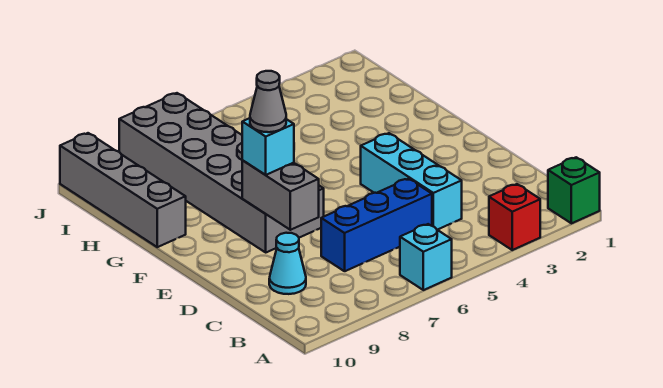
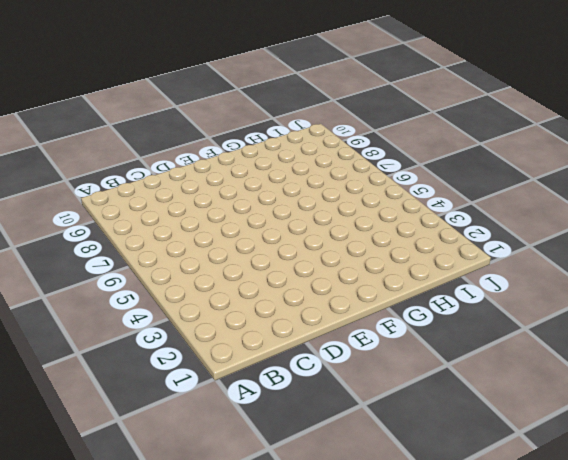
none -> green 1x1 brick [548,157,600,223]
none -> red 1x1 brick [489,184,540,250]

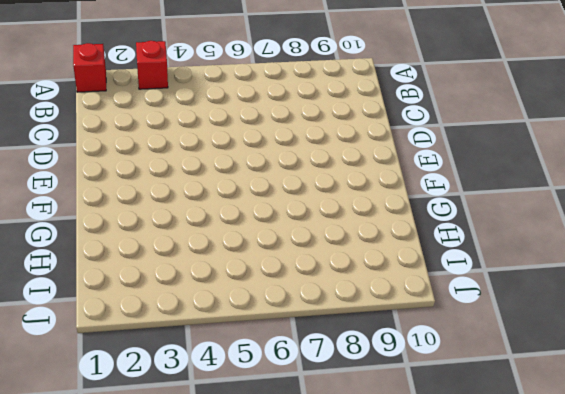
red 1x1 brick [73,43,106,92] -> green 1x1 brick [548,157,600,223]
none -> cyan 1x1 brick [400,224,452,290]
none -> cyan 1x3 brick [361,133,462,230]

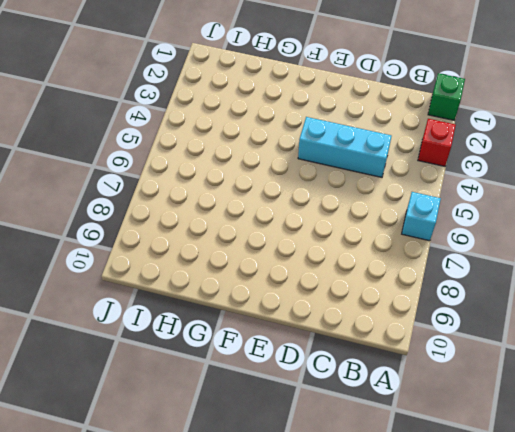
none -> blue 1x3 brick [321,179,432,271]
none -> cyan 1x1 cone [269,233,306,294]

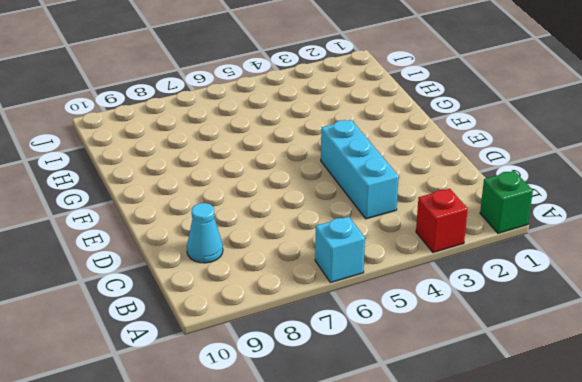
none -> blue 1x3 brick [321,179,432,271]
none -> grey 2x6 brick [119,93,324,252]

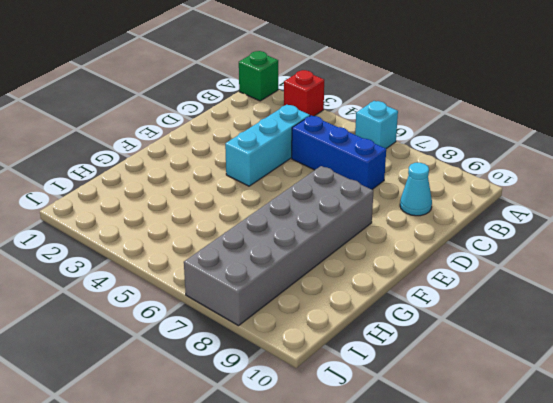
none -> grey 1x4 brick [60,133,186,247]
none -> grey 1x2 brick [242,161,319,230]

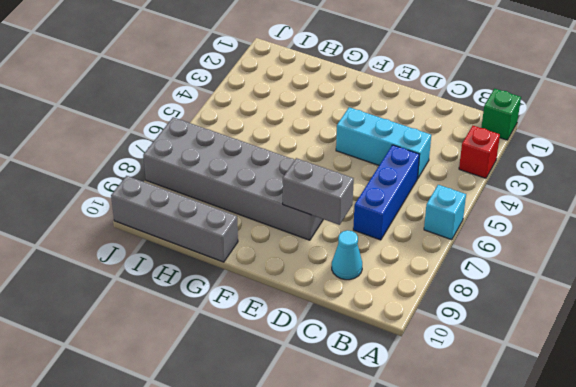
none -> cyan 1x1 brick [242,118,294,175]
none -> grey 1x1 cone [250,71,286,132]

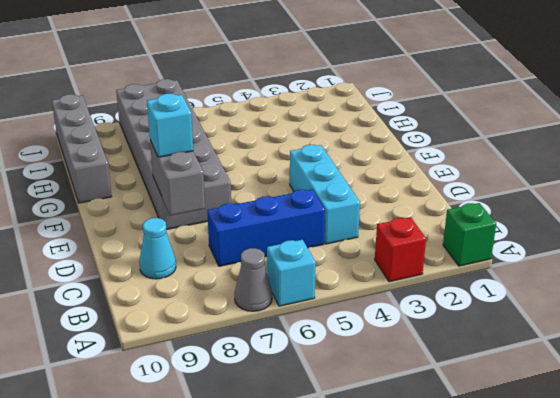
grey 1x1 cone [234,248,272,311] -> grey 1x1 cone moved to [250,71,286,132]

